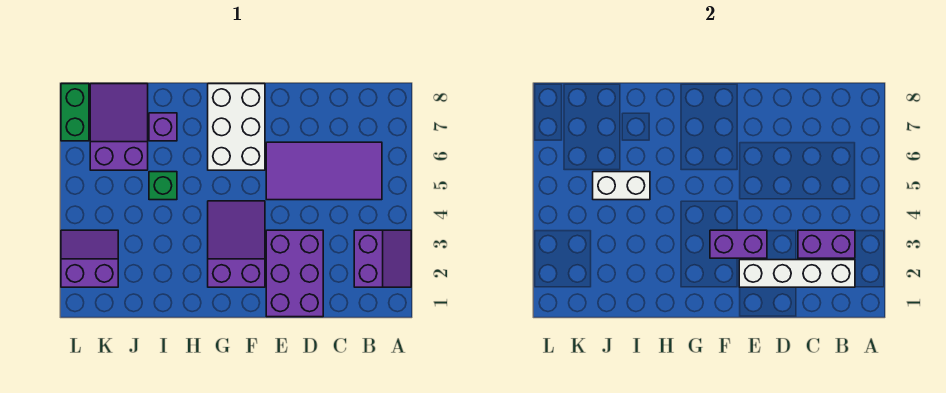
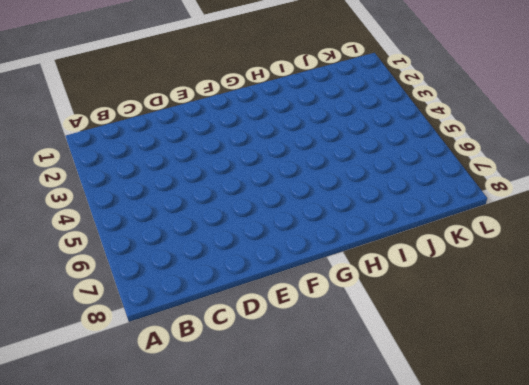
none -> purple 2x2 slope [354,230,411,287]
none -> purple 2x4 tile [266,142,382,200]
none -> purple 2x3 brick [266,230,323,317]

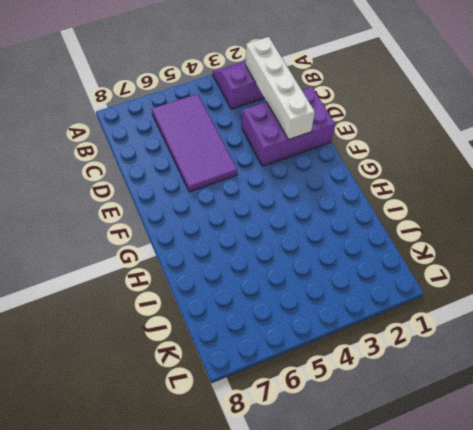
none -> purple 2x3 slope [208,201,265,287]
none -> white 2x3 brick [208,84,265,170]
none -> green 1x1 brick [149,172,177,200]

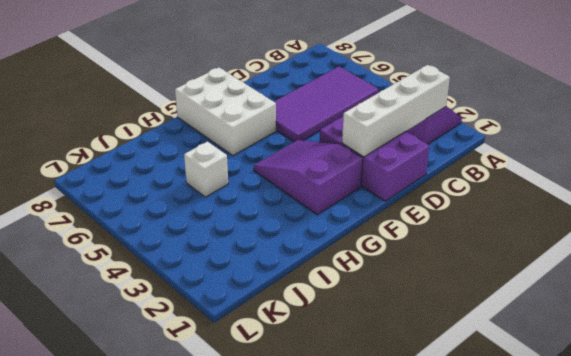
white 1x1 brick [184,142,228,197] -> green 1x1 brick [149,172,177,200]
none -> purple 1x1 brick [149,113,177,141]
none -> purple 2x3 slope [90,84,148,170]
none -> purple 2x2 slope [61,230,118,287]

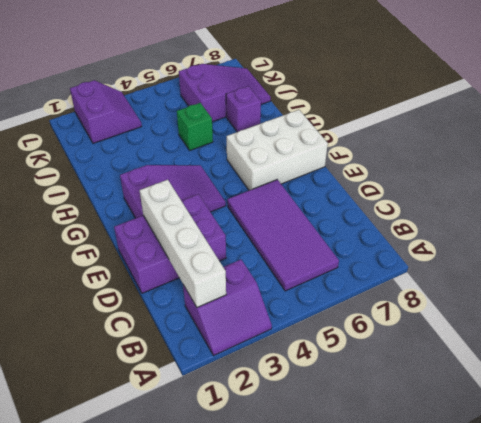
none -> green 1x2 brick [61,84,89,141]
none -> purple 1x2 brick [798,230,855,258]
none -> purple 1x2 brick [710,230,767,258]

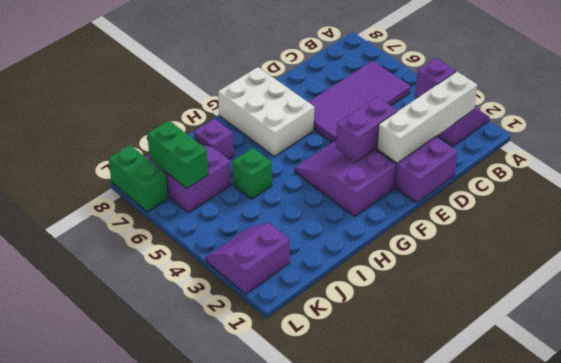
purple 1x1 brick [415,58,456,97] -> purple 1x2 brick [798,230,855,258]
green 1x2 brick [147,121,208,188] -> none
none -> white 1x2 brick [593,172,650,200]

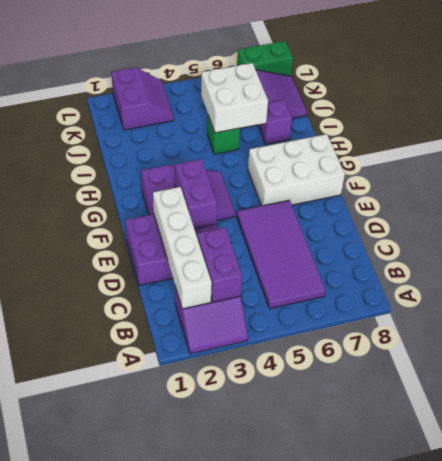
white 2x2 brick [201,63,268,133] -> white 1x2 brick [593,172,650,200]

